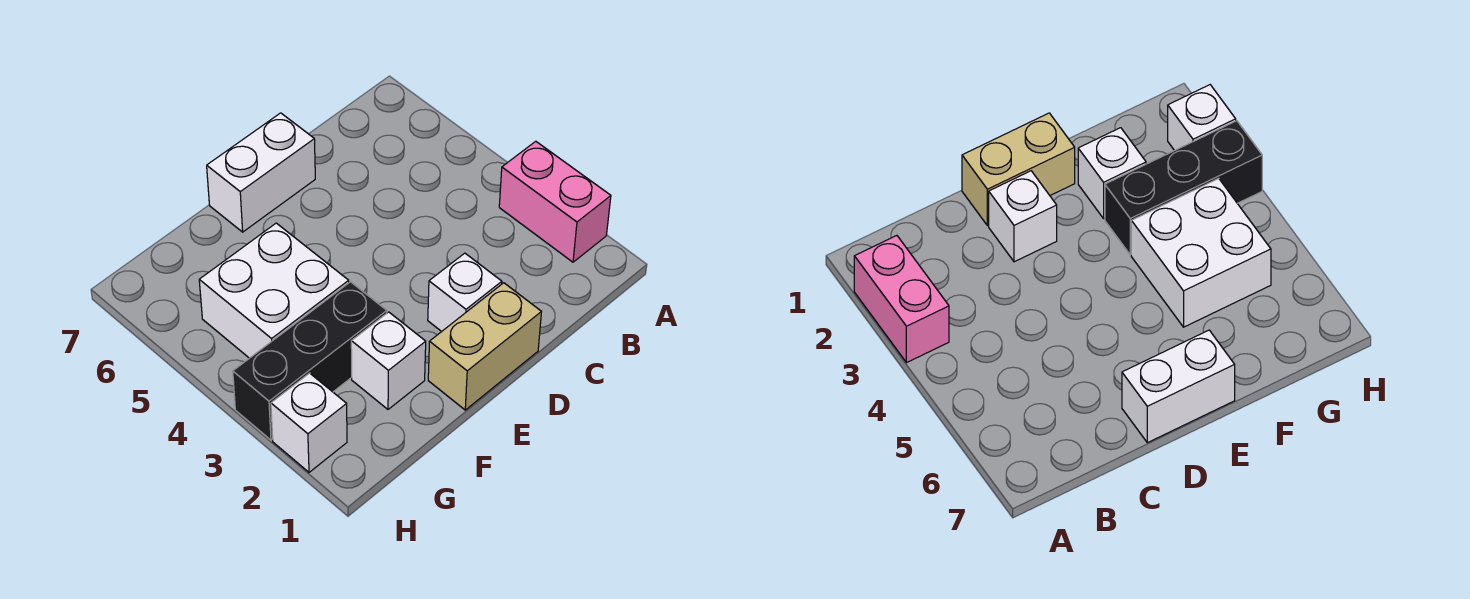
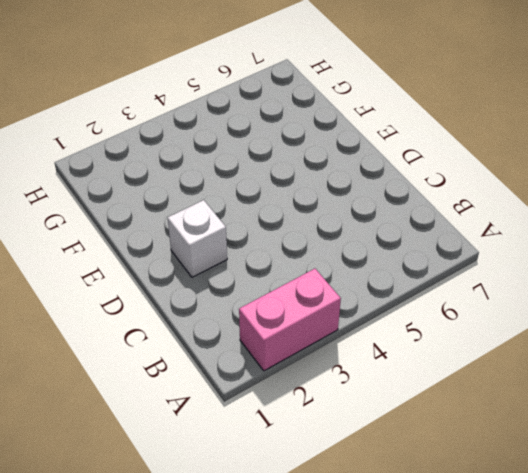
none -> tan 1x2 brick [428,283,541,410]
none -> white 1x2 brick [207,113,315,232]

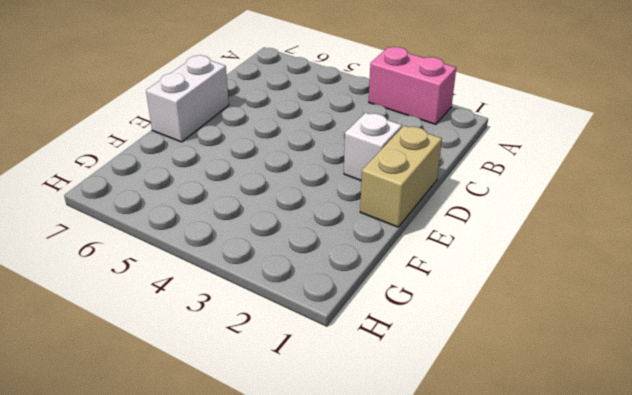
none -> white 1x1 brick [351,312,426,409]
none -> black 1x3 brick [233,282,387,440]

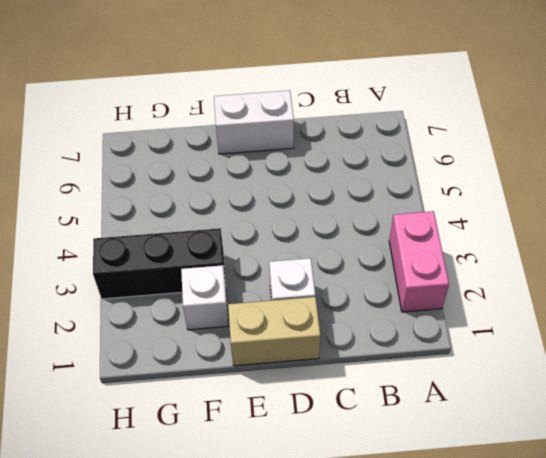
none -> white 2x2 brick [199,223,349,358]
none -> white 1x1 brick [271,373,347,472]

